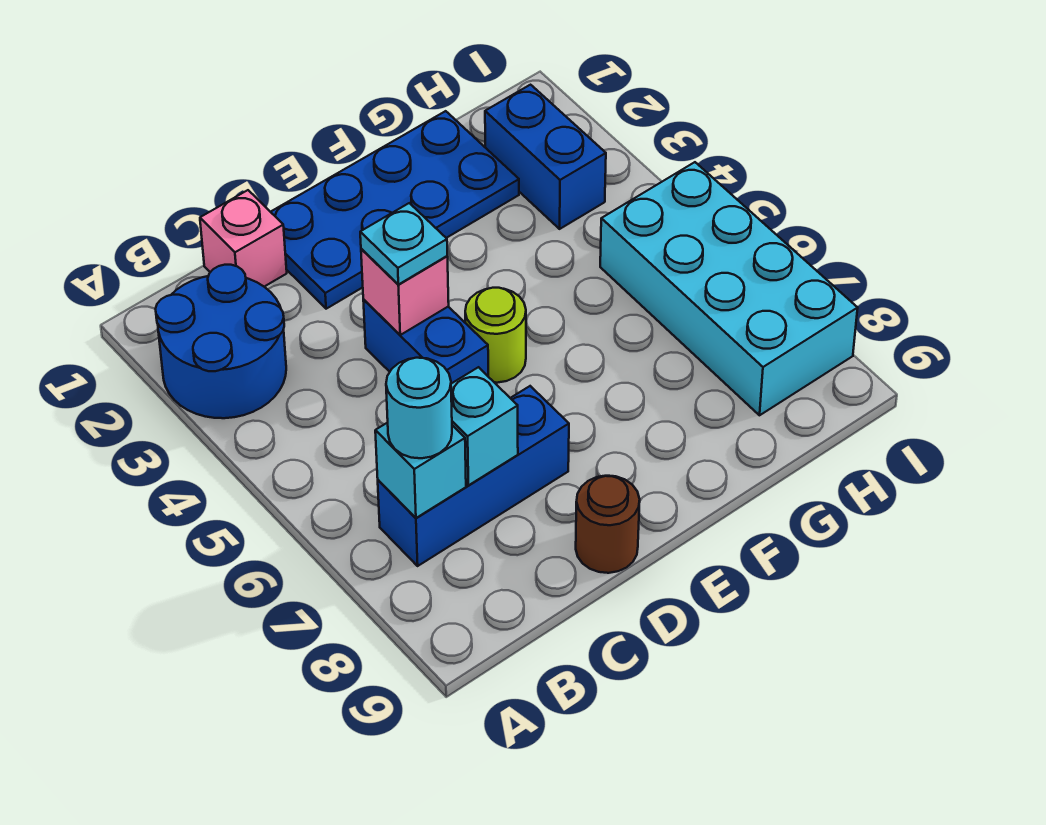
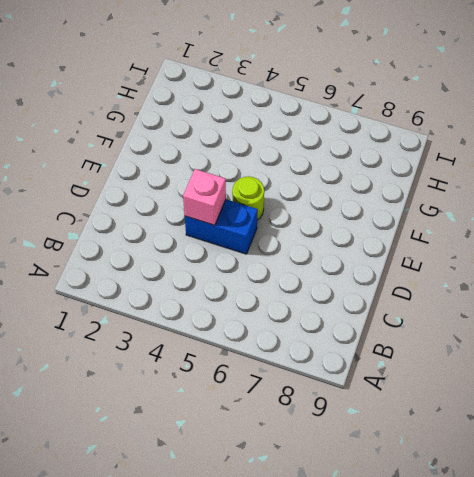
none -> blue 2x2 round brick [156,265,286,418]
none -> blue 1x3 brick [378,386,569,566]
none -> pink 1x1 brick [200,190,287,287]

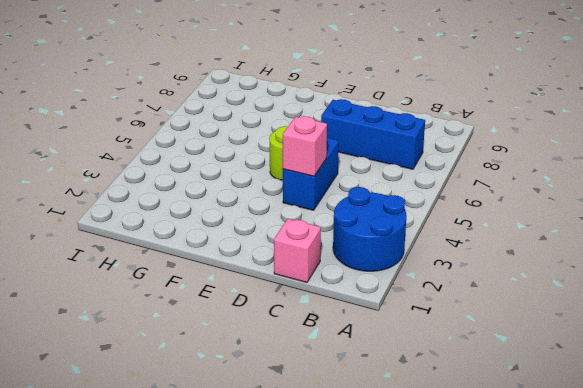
none -> blue 2x4 plate [271,111,519,309]
none -> brown 1x1 round brick [576,476,640,573]
none -> blue 1x2 brick [485,85,606,229]

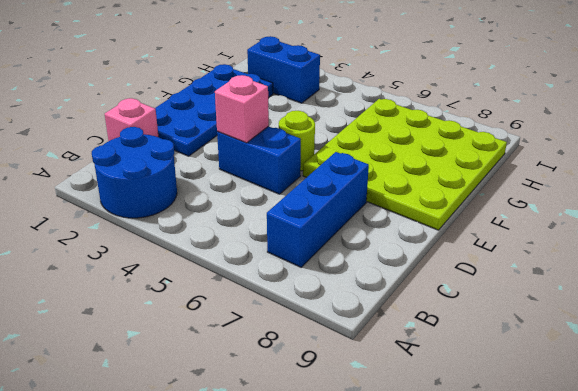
lime 4x4 plate [303,99,507,230] -> cyan 2x4 brick [600,162,858,415]
none -> brown 1x1 round brick [576,476,640,573]
none -> cyan 1x1 brick [375,423,466,518]
none -> cyan 1x1 brick [451,367,518,485]

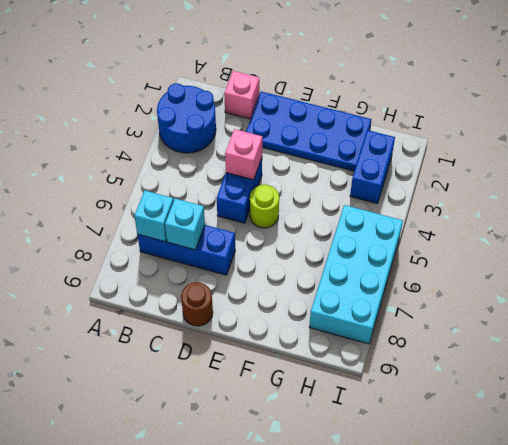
none -> cyan 1x1 round brick [386,358,452,458]
none -> cyan 1x1 plate [360,203,447,285]

